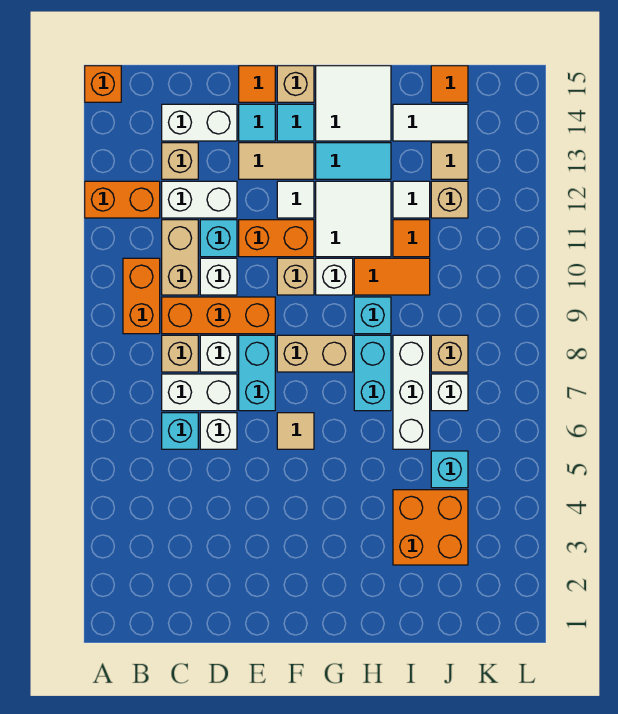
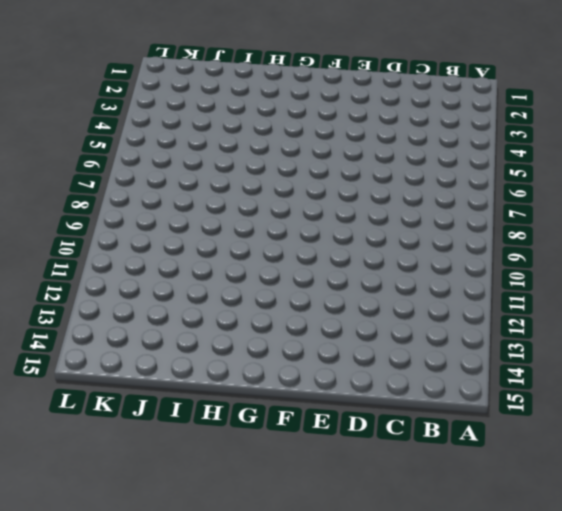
none -> orange 1x2 brick [85,181,160,218]
none -> orange 1x1 brick [85,66,121,102]
none -> orange 1x2 brick [123,258,160,334]
none -> cyan 1x1 brick [162,413,198,449]

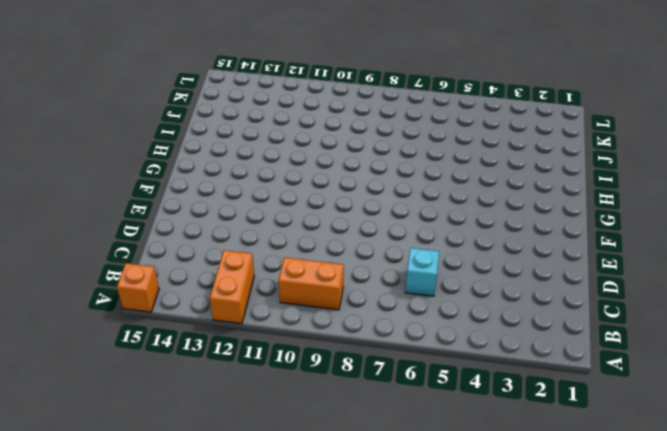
none -> white 1x2 brick [162,374,237,411]
none -> tan 1x1 brick [162,335,198,372]
none -> orange 1x3 brick [162,297,275,334]
none -> tan 1x2 brick [162,220,198,295]

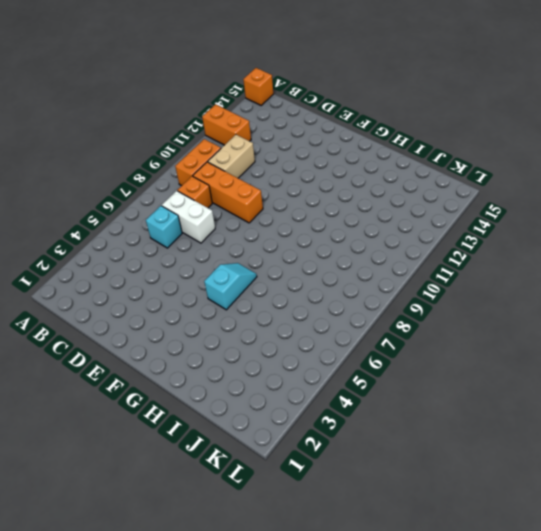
orange 1x1 brick [178,176,212,208] -> tan 1x1 brick [162,335,198,372]
cyan 1x2 slope [204,263,257,310] -> none
none -> white 1x2 brick [162,181,237,218]
none -> tan 1x1 brick [162,143,198,179]
none -> white 1x2 brick [162,104,237,141]
none -> white 1x1 brick [200,413,237,449]

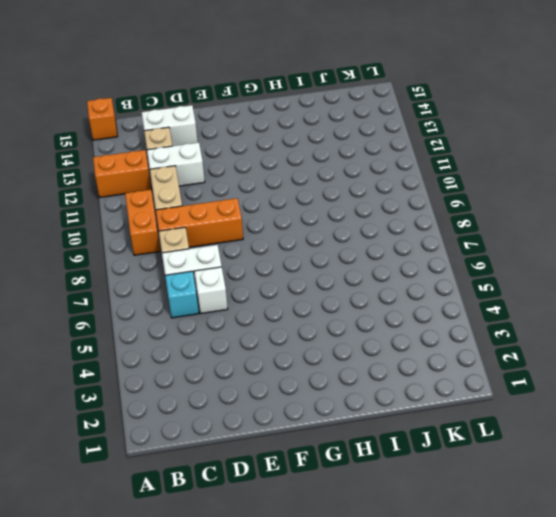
none -> white 1x1 brick [200,335,237,372]
none -> white 1x1 brick [200,258,237,295]
none -> cyan 1x1 brick [200,220,237,257]
none -> cyan 1x2 brick [239,335,275,411]

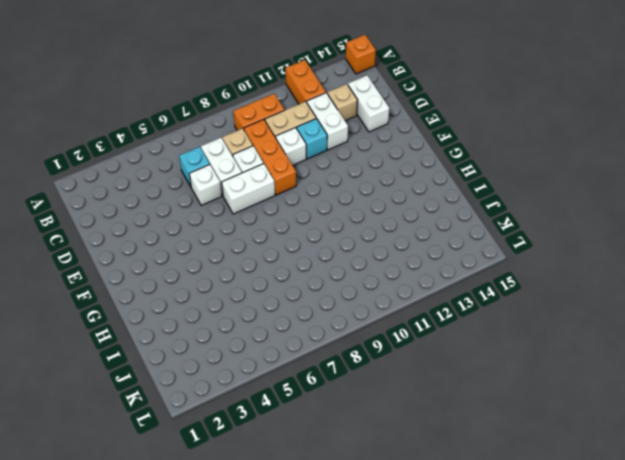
white 1x2 brick [222,163,275,214] -> cyan 1x2 brick [239,335,275,411]
none -> orange 1x2 brick [239,220,314,257]
none -> tan 1x2 tile [239,143,314,179]
none -> cyan 1x1 tile [239,104,275,141]
none -> orange 1x1 tile [239,66,275,102]

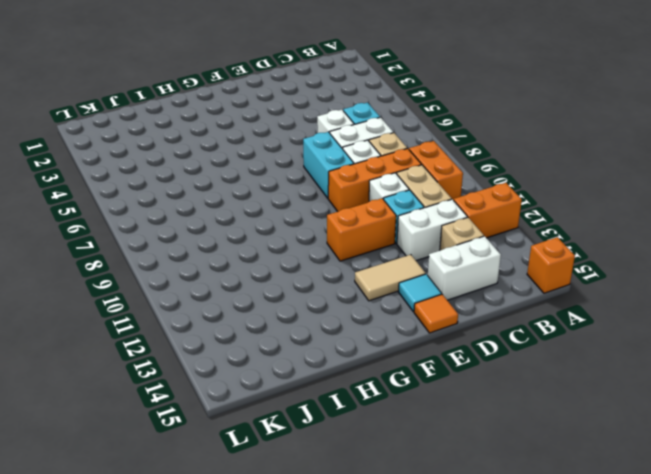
none -> tan 1x1 tile [277,413,314,449]
none -> tan 1x2 brick [277,335,353,372]
none -> tan 1x1 brick [277,258,314,295]
none -> white 1x1 tile [277,181,314,218]

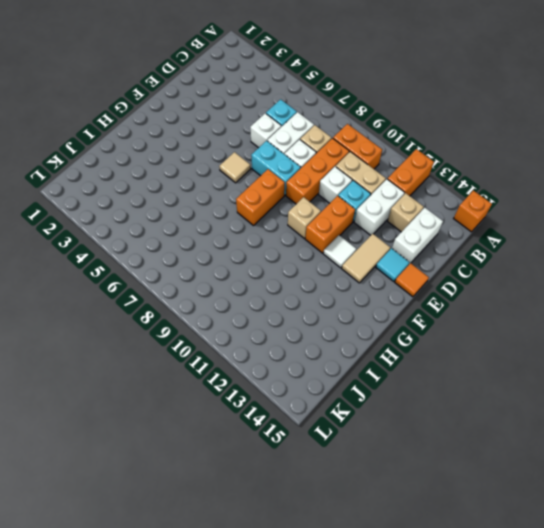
orange 1x2 brick [236,169,285,226] -> tan 1x2 brick [277,335,353,372]
none -> cyan 1x1 tile [277,104,314,141]
none -> tan 1x1 brick [277,66,314,102]
none -> white 1x1 brick [316,258,353,295]
none -> white 2x2 tile [316,181,391,257]

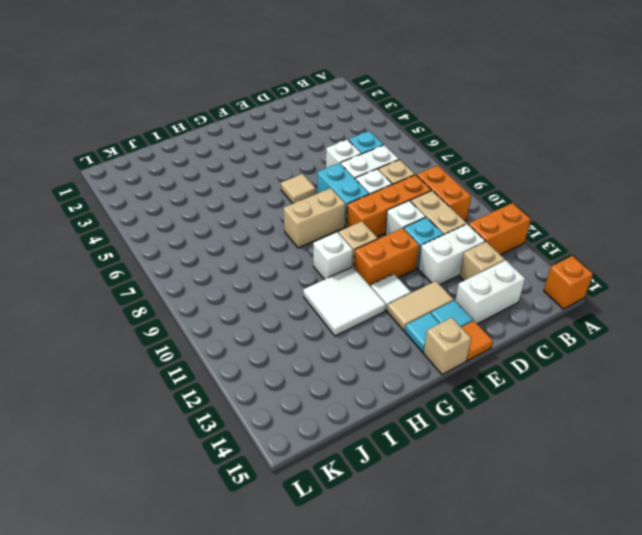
none -> cyan 1x2 tile [316,143,391,179]
none -> white 2x2 tile [316,66,391,141]
none -> cyan 1x2 brick [354,335,391,411]
none -> cyan 1x1 brick [354,297,391,334]

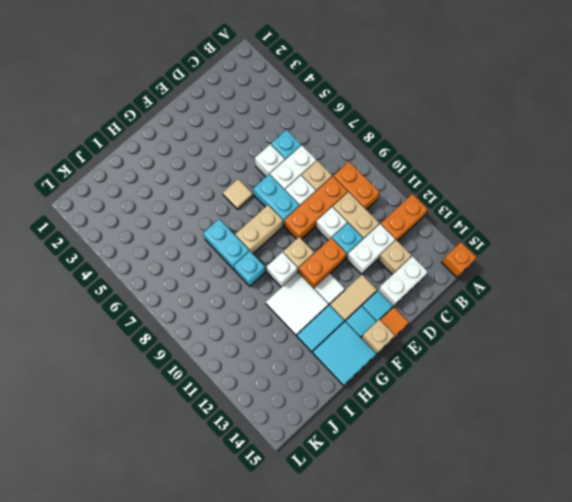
cyan 2x2 tile [313,322,376,385] -> white 2x2 tile [316,66,391,141]
none -> orange 1x2 tile [354,258,430,295]
none -> orange 2x2 brick [393,490,468,565]
none -> white 1x3 brick [393,335,430,449]
none -> orange 1x1 tile [393,220,430,257]

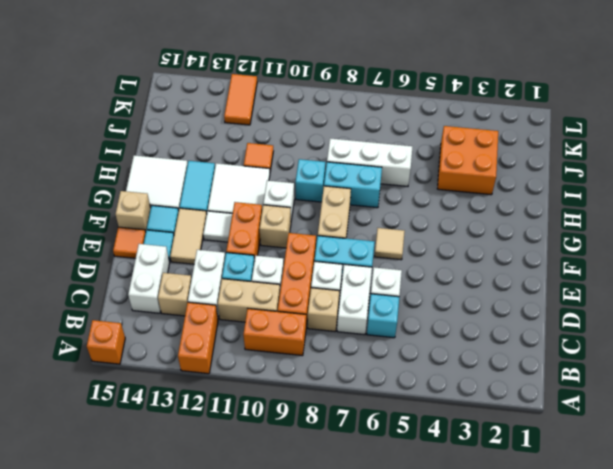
orange 1x2 tile [224,74,257,125] -> orange 1x2 tile moved to [354,258,430,295]
none -> white 1x1 tile [393,181,430,218]
none -> white 1x2 tile [393,104,468,141]
none -> cyan 1x1 brick [431,451,468,488]
none -> white 1x1 brick [431,374,468,411]

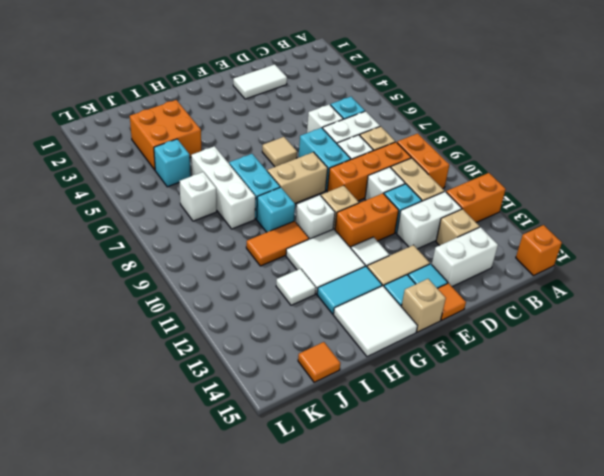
white 1x2 tile [233,64,287,99] -> white 1x2 tile moved to [393,104,468,141]
none -> orange 1x1 tile [393,220,430,257]
none -> tan 1x1 brick [431,335,468,372]
none -> tan 1x1 brick [431,181,468,218]
none -> tan 1x1 tile [431,143,468,179]

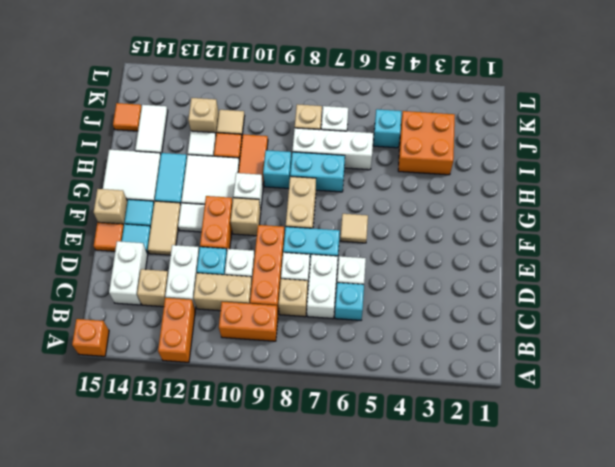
tan 1x1 tile [217,110,245,135] -> tan 1x1 tile moved to [431,143,468,179]

